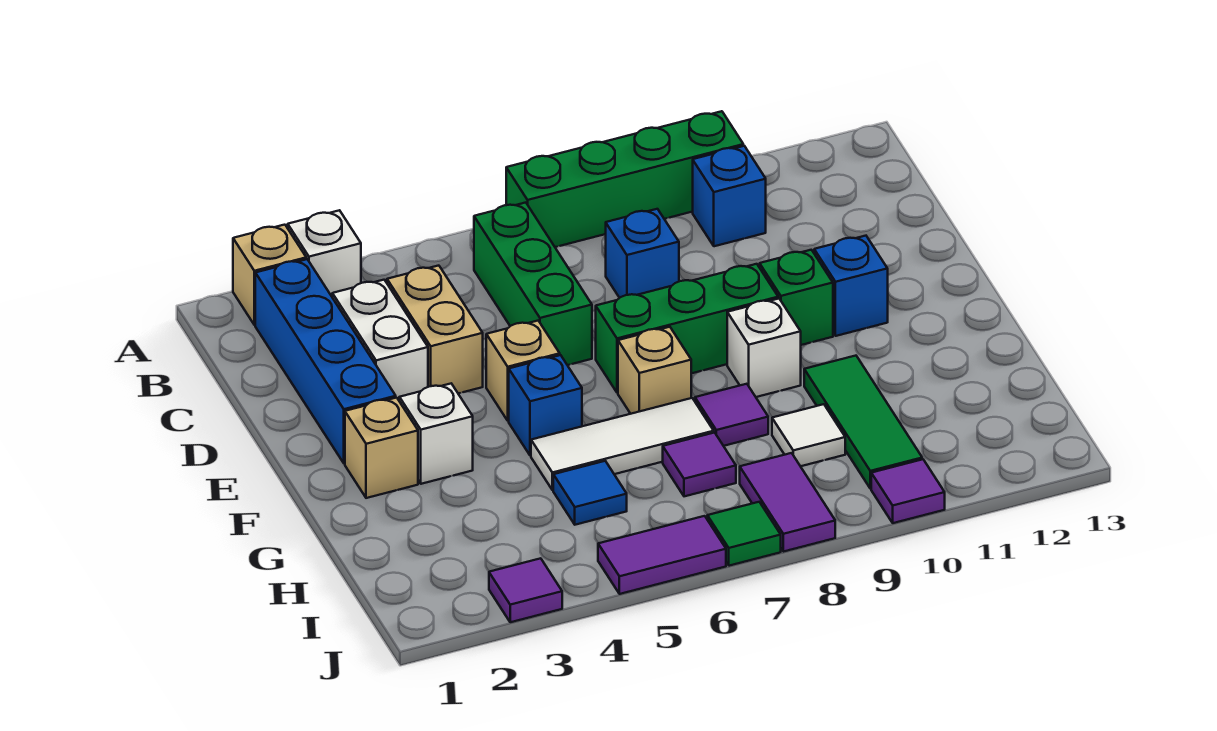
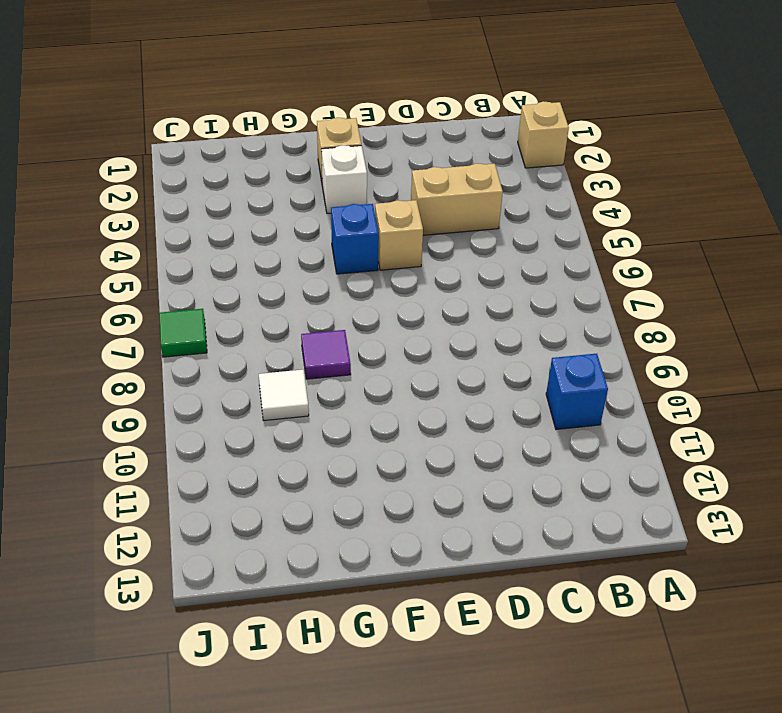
none -> white 1x1 brick [288,210,361,296]
none -> green 1x4 brick [506,111,743,247]
none -> blue 1x4 brick [255,259,396,463]

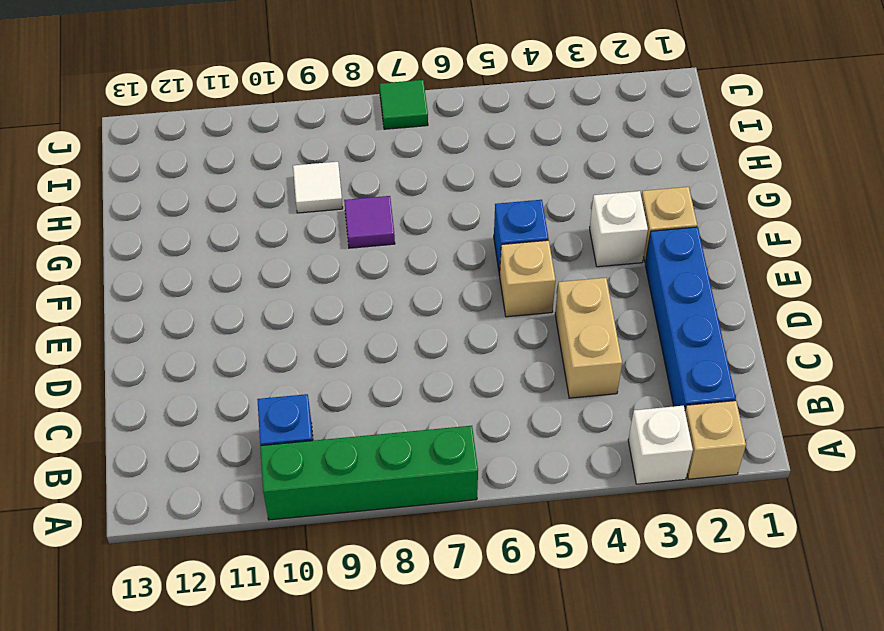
none -> green 1x3 brick [474,203,592,365]
none -> white 1x2 brick [332,280,428,400]
none -> blue 1x1 brick [606,209,679,298]

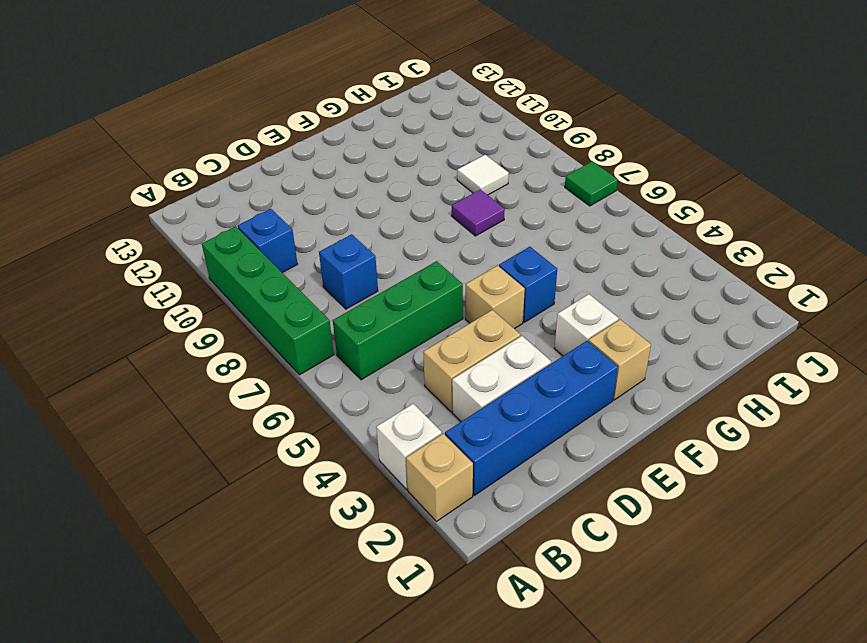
none -> green 1x3 brick [596,264,778,393]
none -> green 1x1 brick [760,250,833,345]
none -> blue 1x1 brick [814,236,888,336]

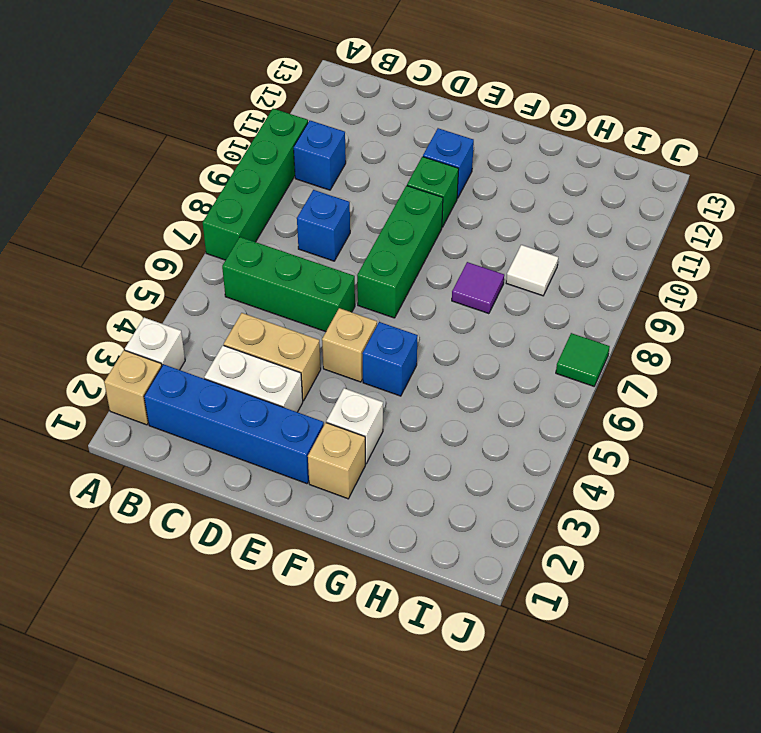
none -> tan 1x1 brick [618,327,691,414]
none -> white 1x1 brick [727,299,801,397]
none -> white 1x3 tile [531,398,714,490]

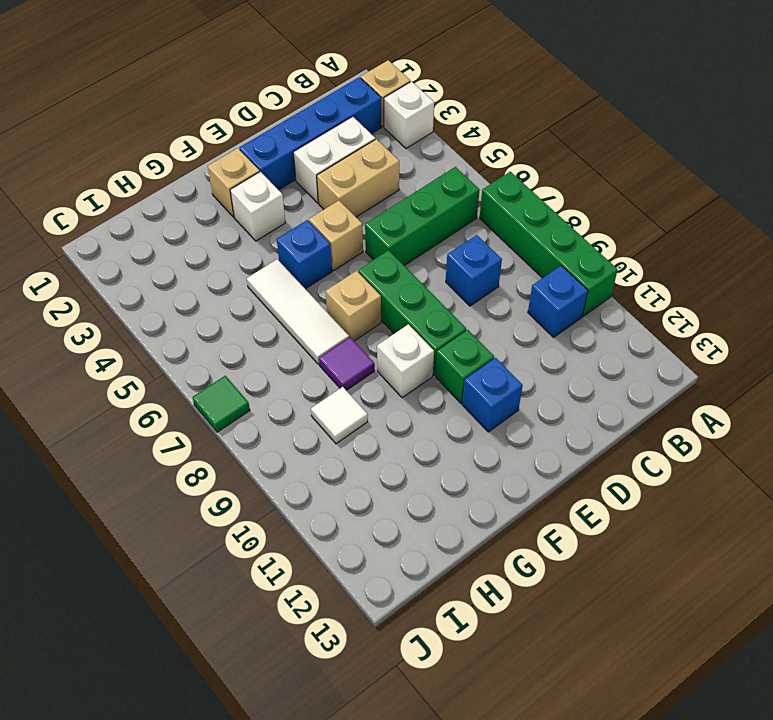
none -> green 1x3 tile [804,356,922,489]
none -> blue 1x1 tile [553,461,627,525]
none -> purple 1x1 tile [663,433,736,496]

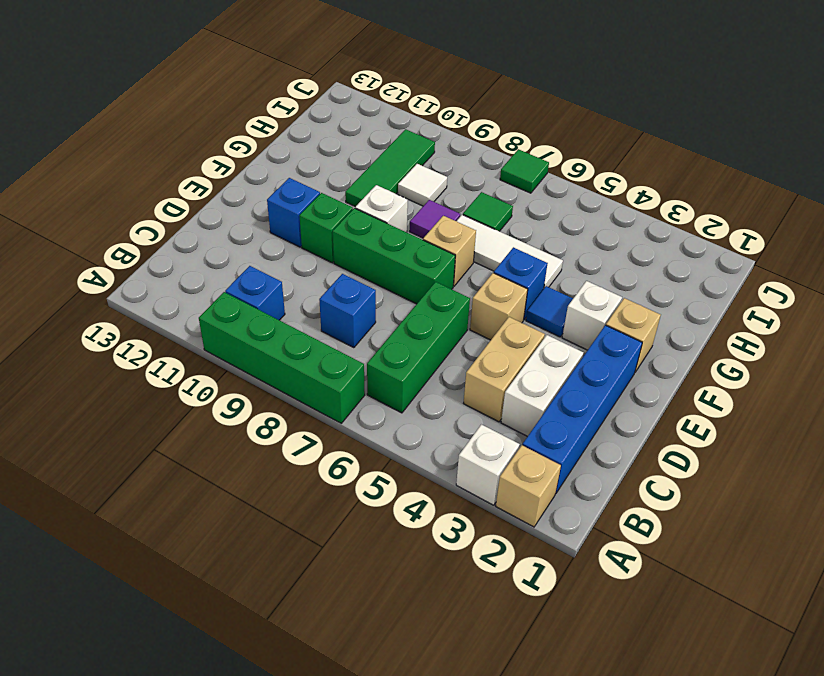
blue 1x1 tile [526,286,573,337] -> blue 1x1 tile moved to [553,461,627,525]
green 1x1 tile [463,192,513,231] -> purple 1x1 tile [663,433,736,496]
none -> purple 1x2 tile [740,453,835,552]
none -> purple 1x1 tile [489,558,562,622]
none -> purple 1x2 tile [598,516,726,594]

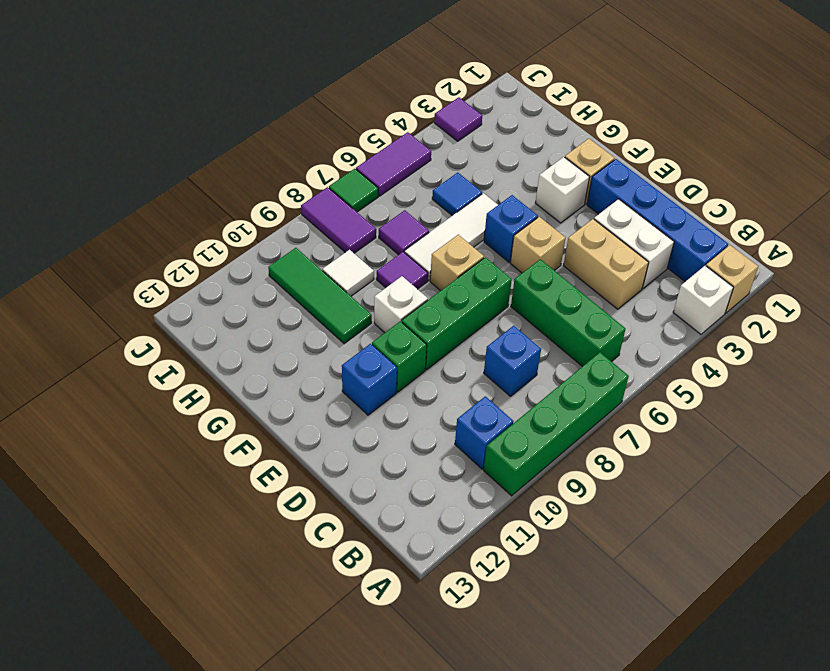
none -> purple 1x1 tile [871,459,945,523]

